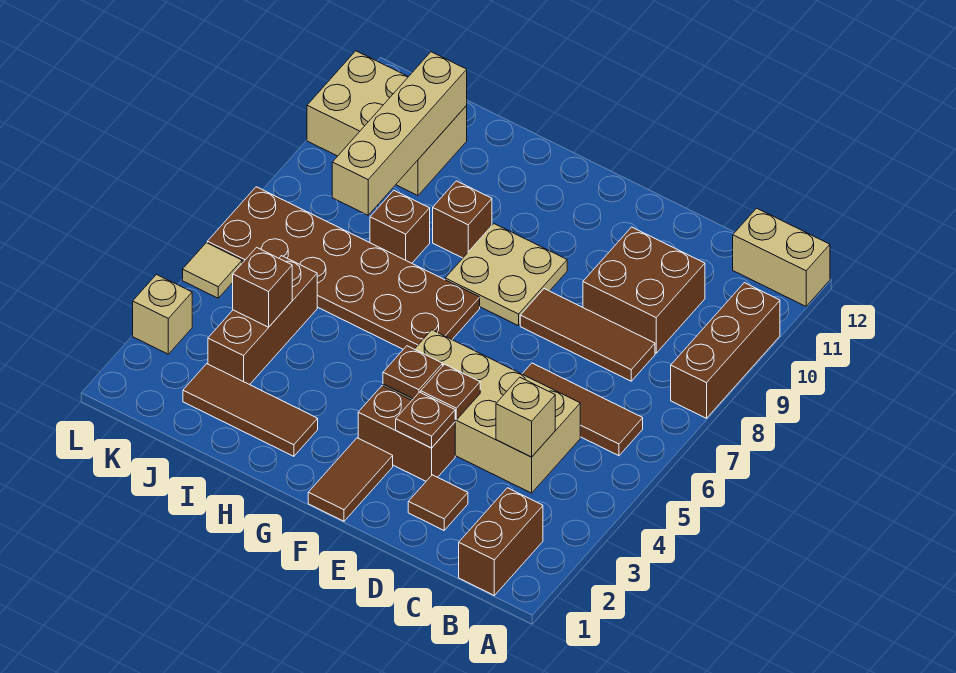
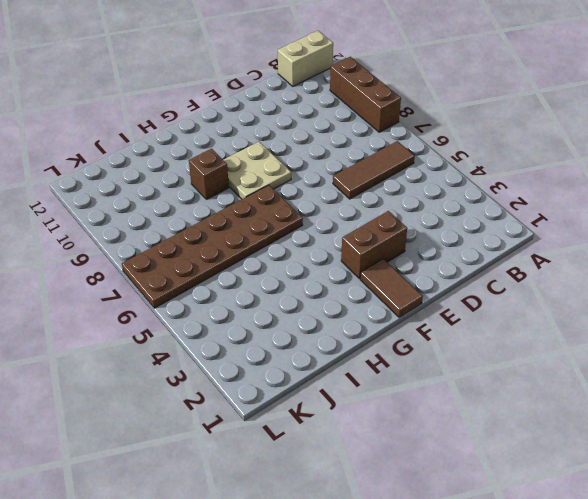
none -> brown 1x2 brick [459,488,543,595]
none -> tan 2x4 brick [383,330,580,493]
none -> brown 1x3 tile [520,289,655,381]

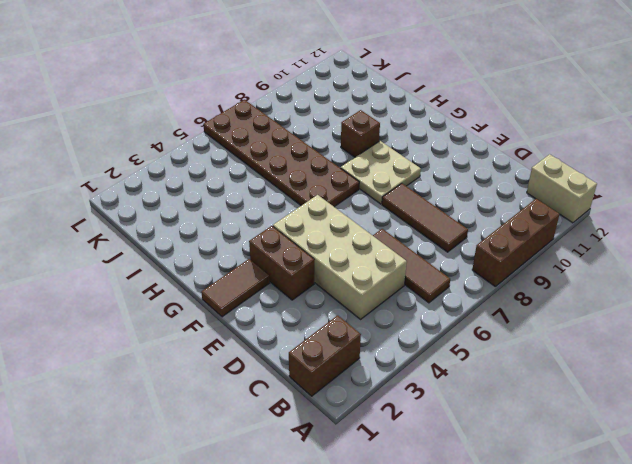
none -> brown 2x2 brick [583,227,705,353]
none -> brown 1x1 tile [408,475,468,530]
none -> brown 1x3 tile [183,364,318,456]

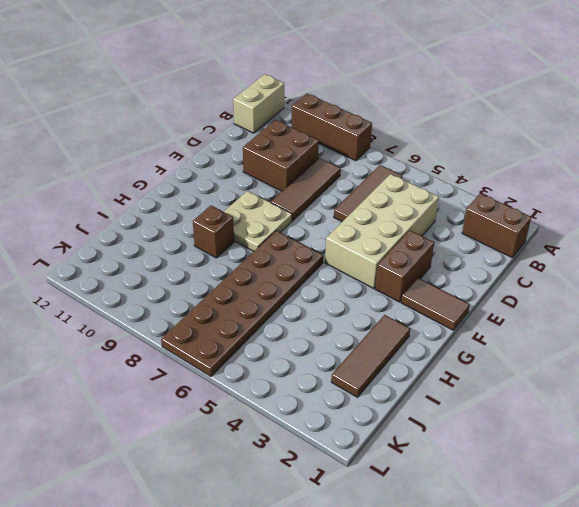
none -> brown 1x1 tile [408,475,468,530]
none -> brown 1x1 brick [370,191,430,263]
none -> brown 1x3 brick [208,256,317,385]

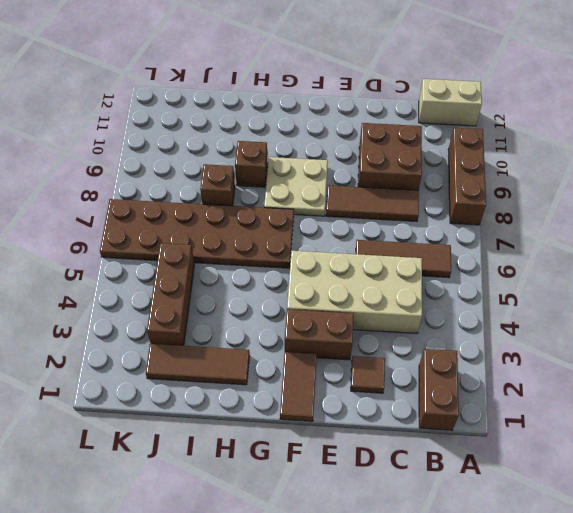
none -> tan 2x3 brick [307,51,467,196]
none -> tan 1x1 brick [133,275,192,354]
none -> tan 1x1 tile [183,243,242,298]

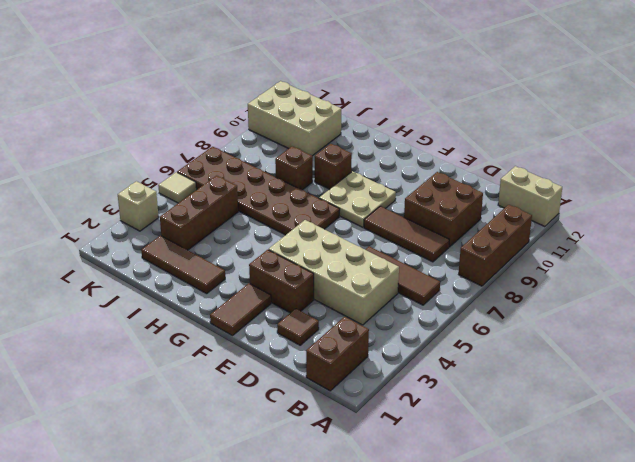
none -> tan 1x1 brick [496,377,555,457]
none -> brown 1x1 plate [396,392,455,448]
none -> brown 1x1 plate [421,364,480,420]

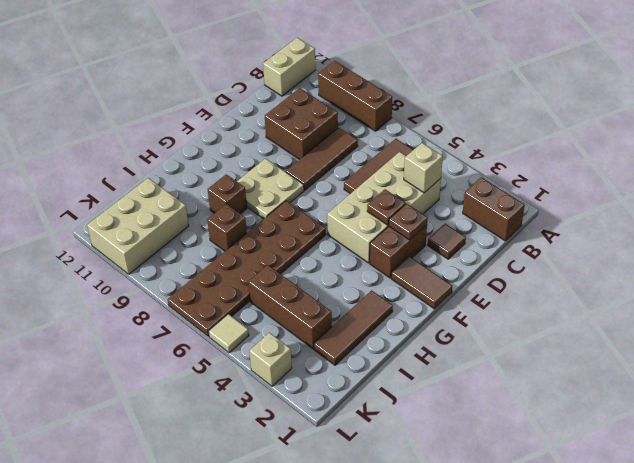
none -> brown 1x1 plate [383,346,443,399]
none -> brown 1x1 brick [233,247,292,327]
none -> tan 1x4 brick [332,52,467,215]

